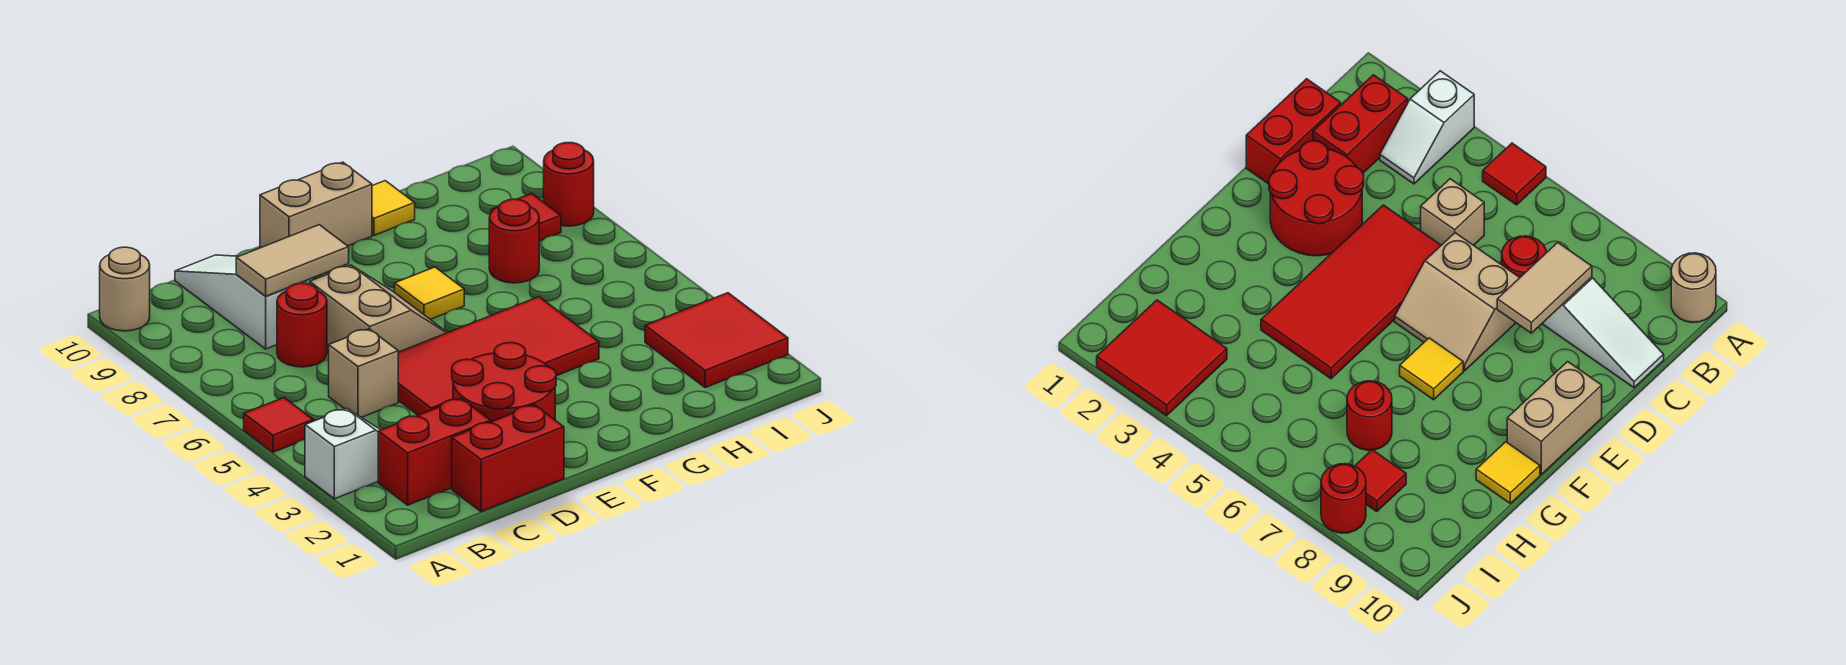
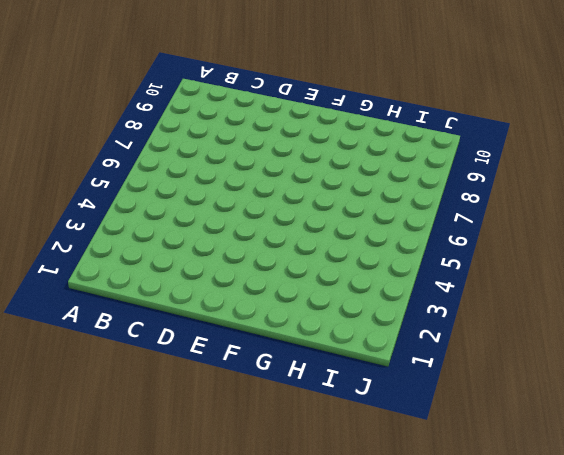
none -> white 1x2 slope [305,408,380,499]
none -> red 1x1 tile [244,398,313,452]
none -> tan 1x1 round brick [100,247,150,331]

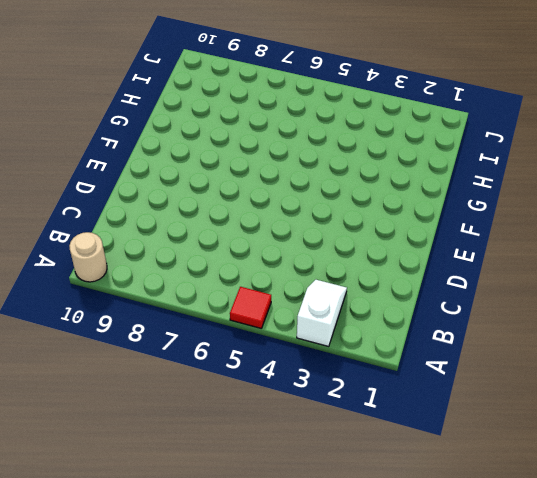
none -> red 1x2 brick [378,398,491,505]
none -> red 1x2 brick [452,405,564,512]
none -> tan 1x1 brick [329,329,398,417]

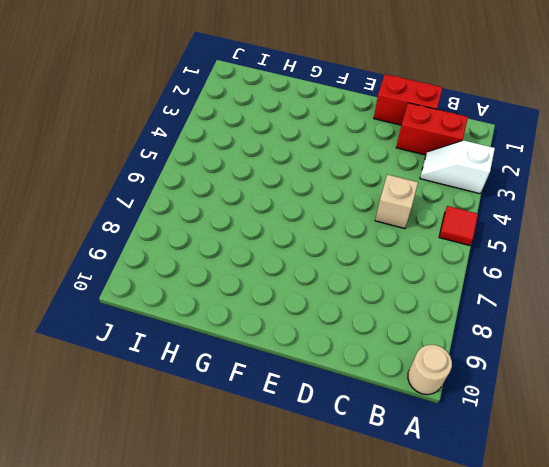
none -> red 1x1 round brick [277,283,327,367]
none -> white 1x3 slope [175,255,306,349]
none -> red 2x2 round brick [452,343,556,422]

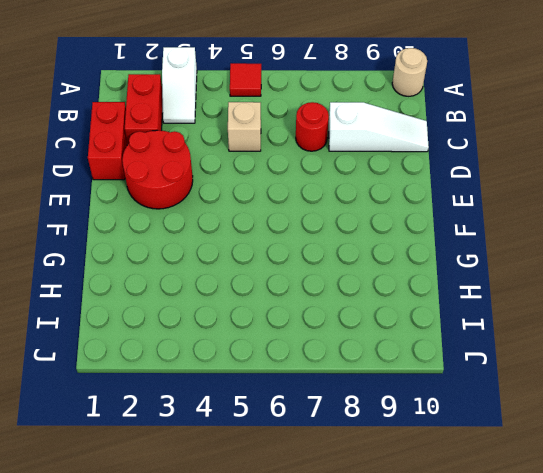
none -> red 2x4 tile [398,297,599,415]
none -> tan 2x2 slope [310,265,447,352]
none -> tan 1x2 brick [260,162,372,248]

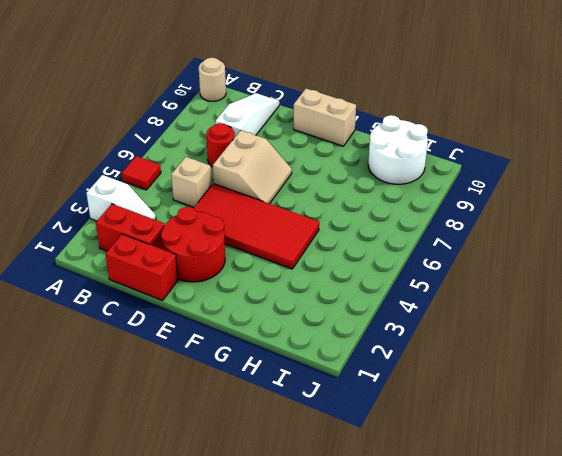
white 2x2 round brick [368,115,428,184] -> none
none -> yellow 1x1 tile [395,267,464,319]
none -> yellow 1x1 tile [372,181,415,235]
none -> red 1x1 round brick [489,199,539,283]

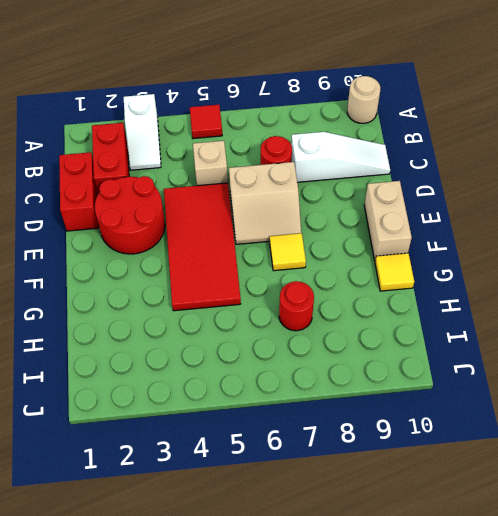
none -> red 2x2 tile [645,293,788,388]
none -> red 1x1 tile [491,193,561,241]
none -> red 1x1 round brick [544,143,594,226]

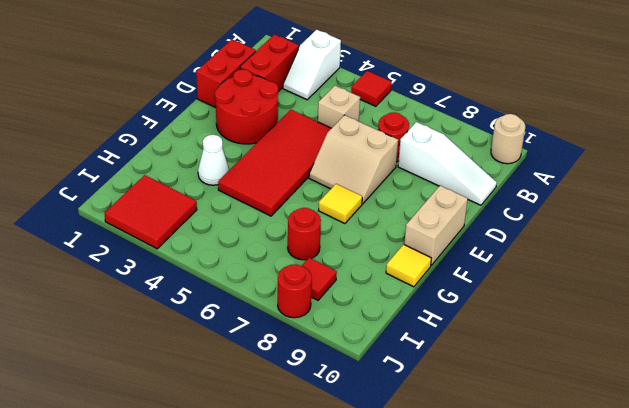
white 1x1 cone [198,135,229,185] -> none
none -> tan 1x2 tile [236,225,349,296]

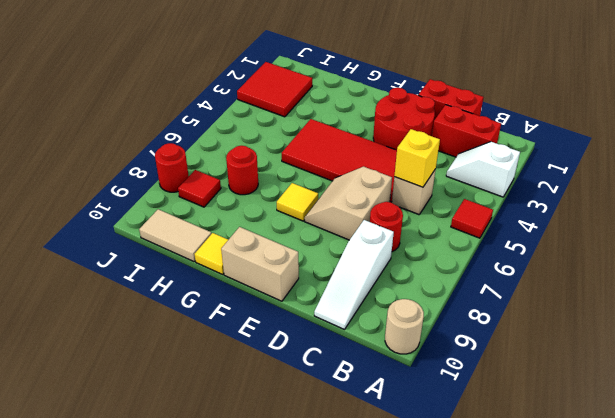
yellow 1x1 brick [394,129,440,187] -> none
tan 1x2 tile [139,209,211,262] -> tan 1x2 tile moved to [236,225,349,296]

